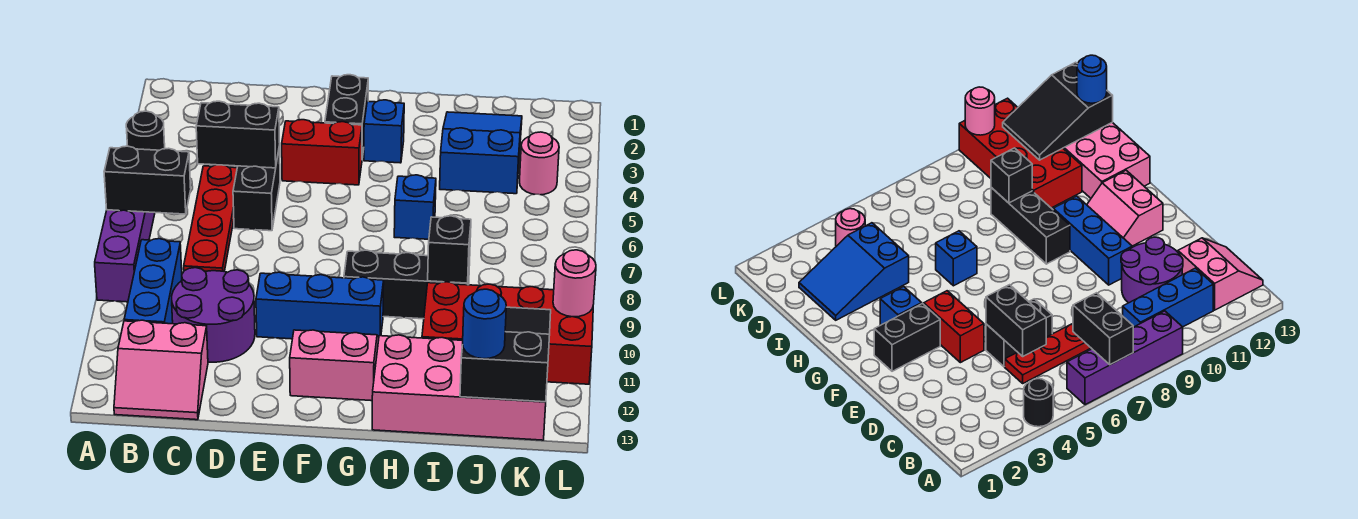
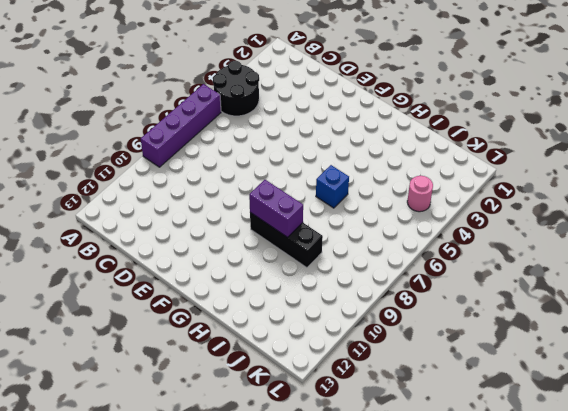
black 2x2 round brick [213,61,259,116] -> black 1x1 round brick [126,111,165,150]
purple 1x2 brick [249,180,303,237] -> none
none -> blue 1x3 brick [124,239,182,324]
none -> pink 2x2 slope [114,320,208,420]
none -> red 1x4 plate [184,165,237,272]

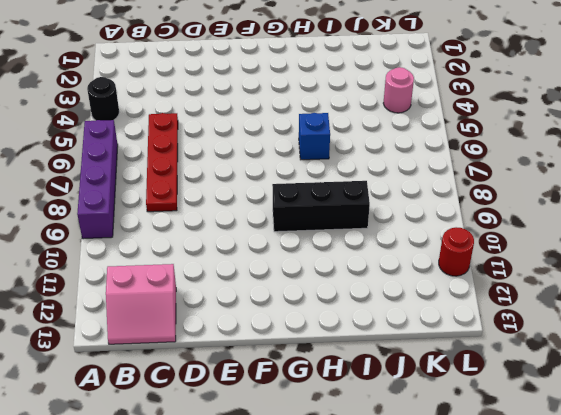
red 1x1 round brick [439,227,474,276] -> red 2x4 brick [422,282,593,384]
none -> blue 1x3 brick [124,239,182,324]
none -> purple 2x2 round brick [172,268,255,362]
none -> black 1x2 brick [233,146,280,231]

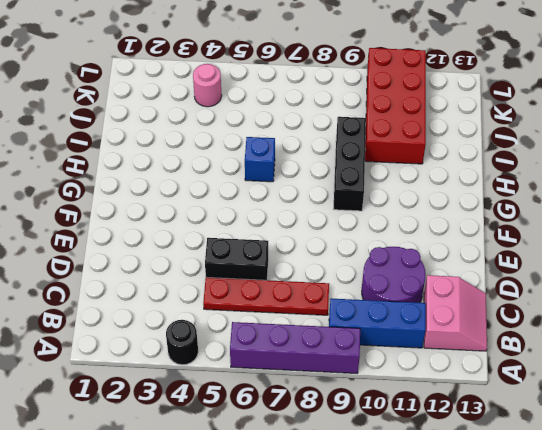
none -> red 1x2 brick [282,120,362,185]
none -> blue 1x3 brick [256,272,384,339]
none -> black 1x2 brick [325,75,368,158]

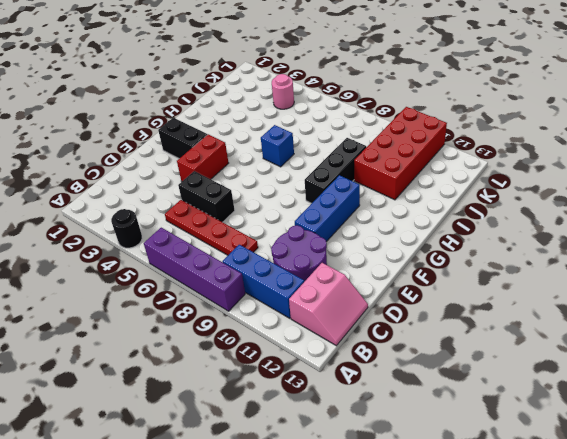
none -> pink 2x2 slope [290,330,379,401]
none -> blue 1x1 brick [364,100,404,163]
none -> pink 2x4 brick [372,335,546,440]

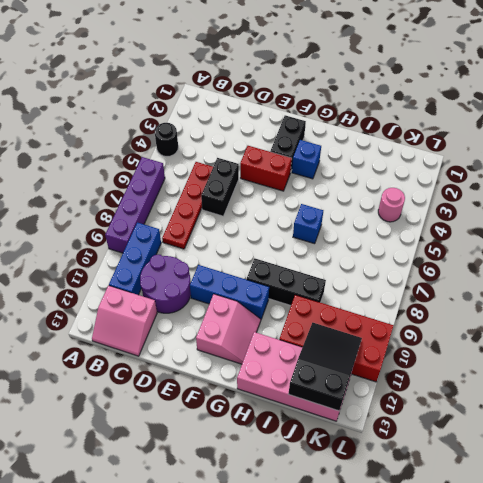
pink 2x2 slope [196,294,261,364] -> pink 2x2 slope turned to [290,330,379,401]
none -> blue 2x3 slope [440,112,522,194]
none -> black 1x2 brick [104,146,191,214]
none -> black 1x2 brick [196,101,280,168]

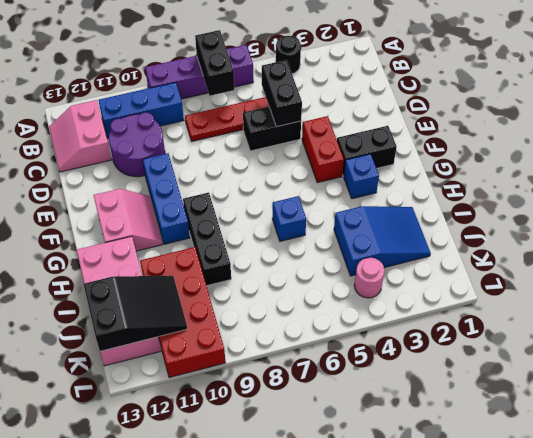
none -> black 1x1 brick [428,216,471,283]
none -> pink 1x1 round brick [553,250,596,317]
none -> blue 1x1 round brick [463,289,506,359]

